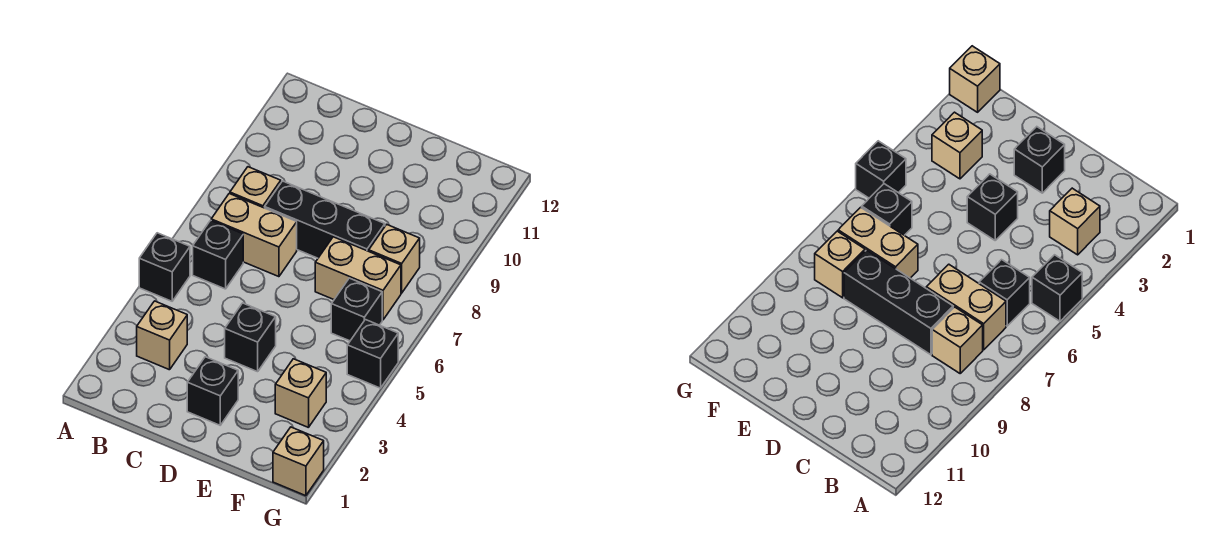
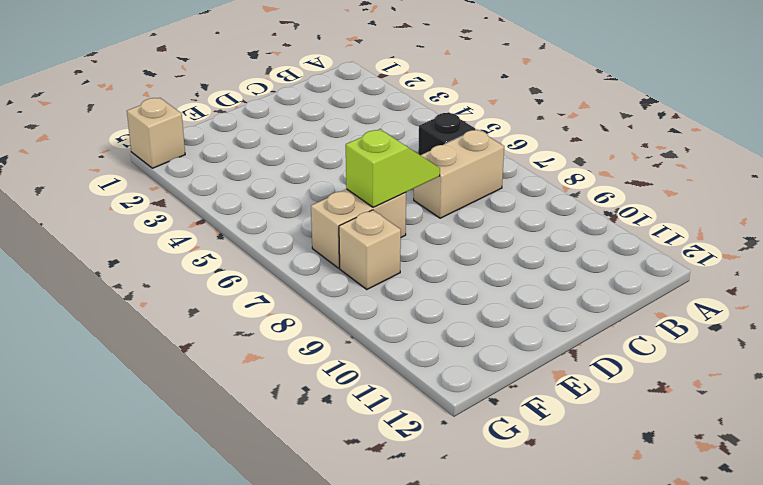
lime 1x2 slope [346,129,440,207] -> none
none -> black 1x1 brick [139,233,190,301]
none -> tan 1x1 brick [137,301,187,370]
none -> tan 1x1 brick [230,167,281,208]

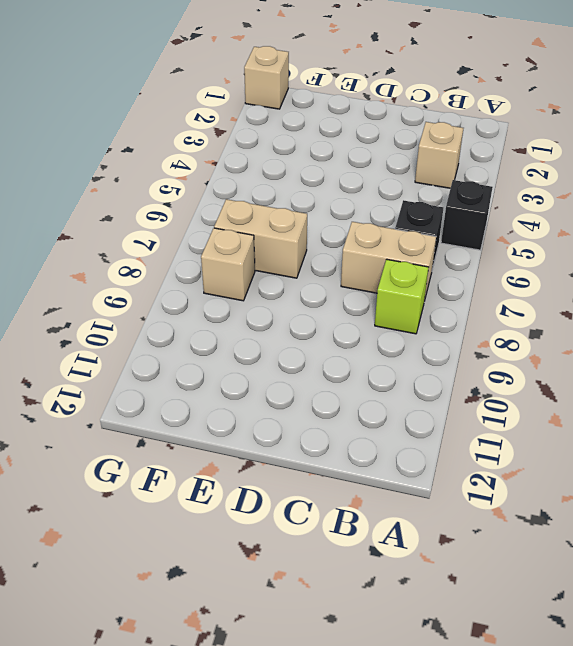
lime 1x1 brick [375,259,429,334] -> tan 1x1 brick [230,167,281,208]
none -> black 1x3 brick [265,181,385,258]
none -> black 1x1 brick [187,357,238,425]
none -> black 1x1 brick [225,303,276,372]

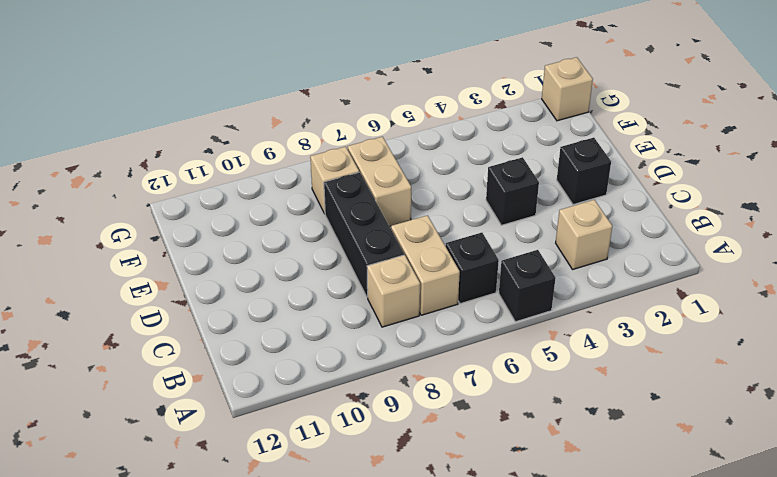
none -> tan 1x1 brick [275,359,326,428]
none -> black 1x1 brick [331,278,382,341]
none -> black 1x1 brick [347,320,398,388]

